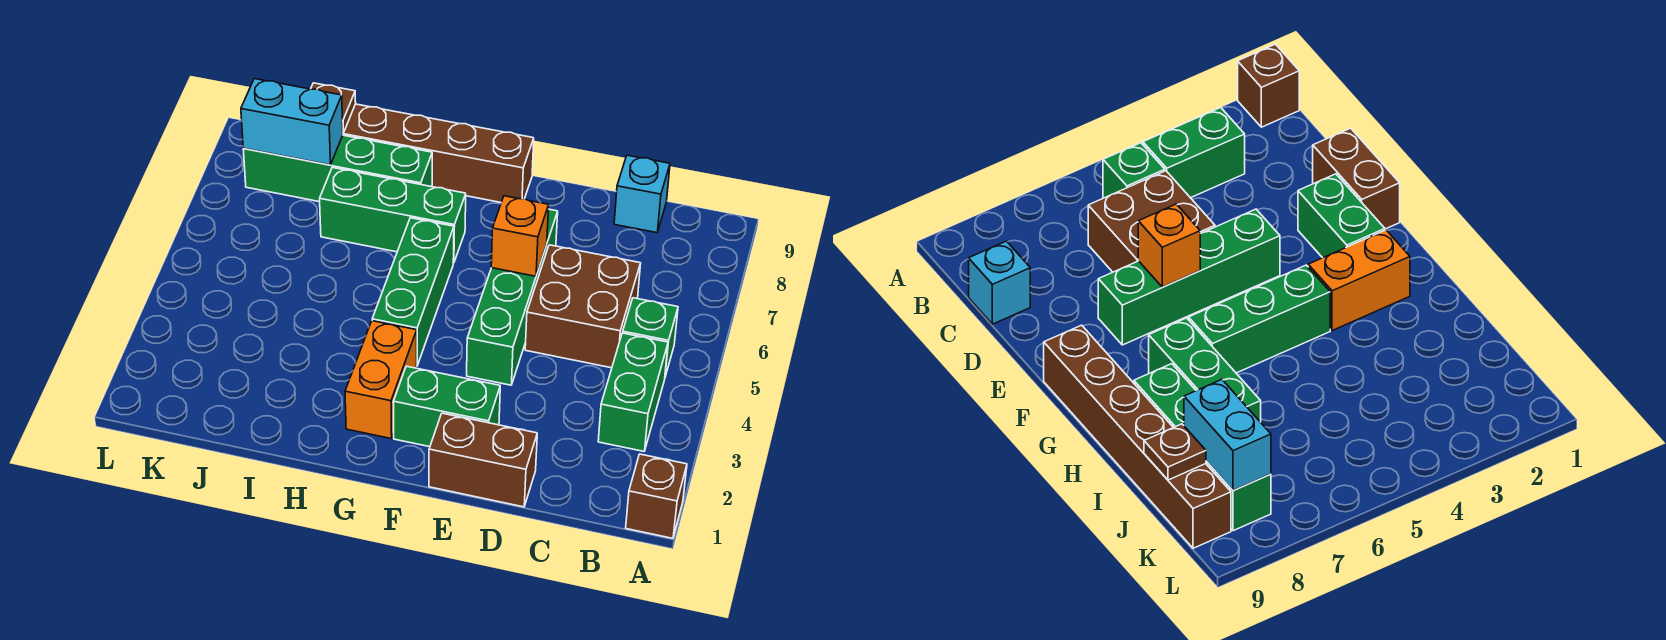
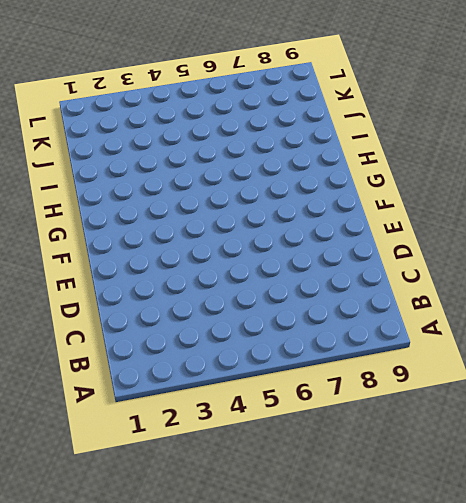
none -> brown 1x1 brick [626,454,687,538]
none -> green 1x2 brick [598,333,668,451]
none -> green 1x1 brick [623,298,678,377]

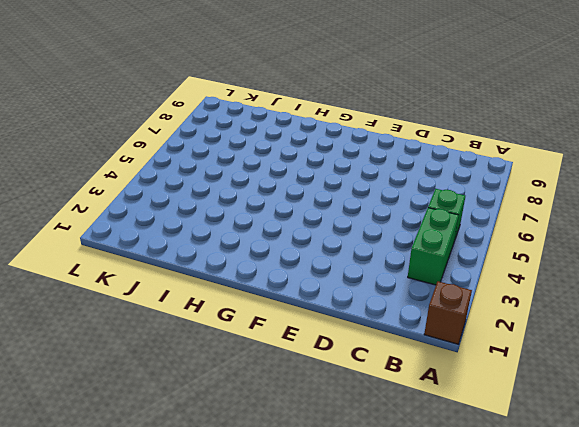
none -> brown 2x2 brick [525,245,641,368]
none -> cyan 1x1 brick [614,155,670,233]
none -> brown 1x2 brick [429,413,537,507]

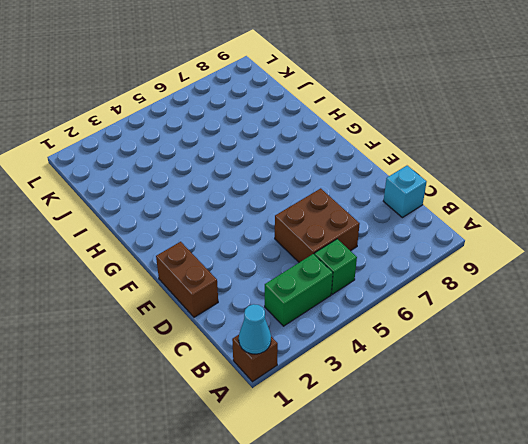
cyan 1x1 cone [239,304,271,354] -> none
none -> green 1x2 brick [393,366,500,447]
none -> green 1x4 brick [467,209,558,385]
none -> brown 1x6 brick [343,104,534,202]

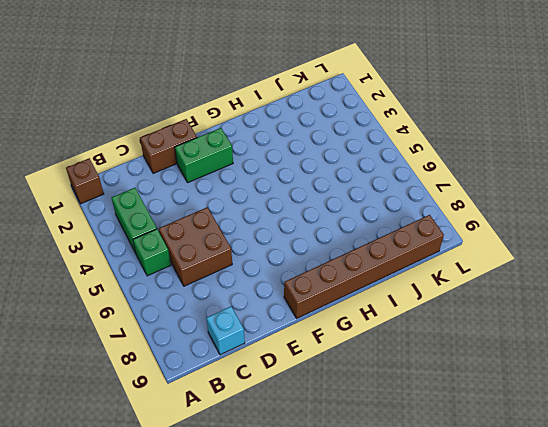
none -> green 1x4 brick [467,209,558,385]
none -> orange 1x2 brick [345,321,417,438]
none -> green 1x3 brick [372,218,454,365]

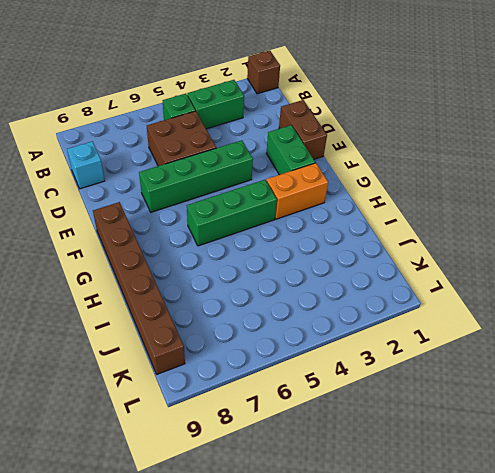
none -> green 1x3 brick [320,168,466,263]
none -> green 1x4 brick [243,135,432,202]
none -> orange 1x1 brick [491,196,549,276]

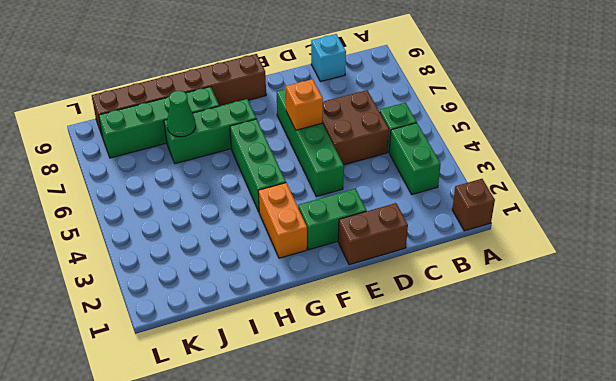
green 1x1 cone [167,91,196,137] -> none
none -> cyan 1x2 brick [241,79,343,165]
none -> brown 1x1 plate [311,83,356,133]

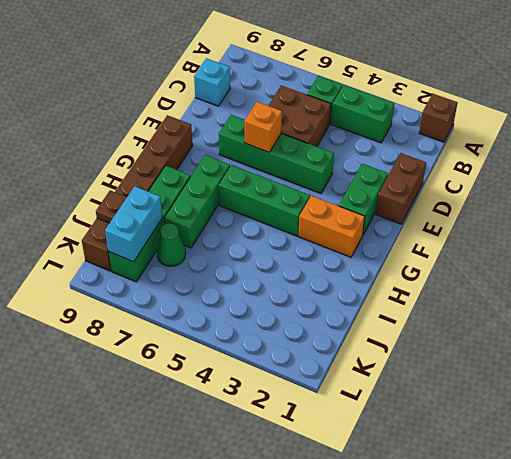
green 1x1 cone [157,223,186,266] -> none

